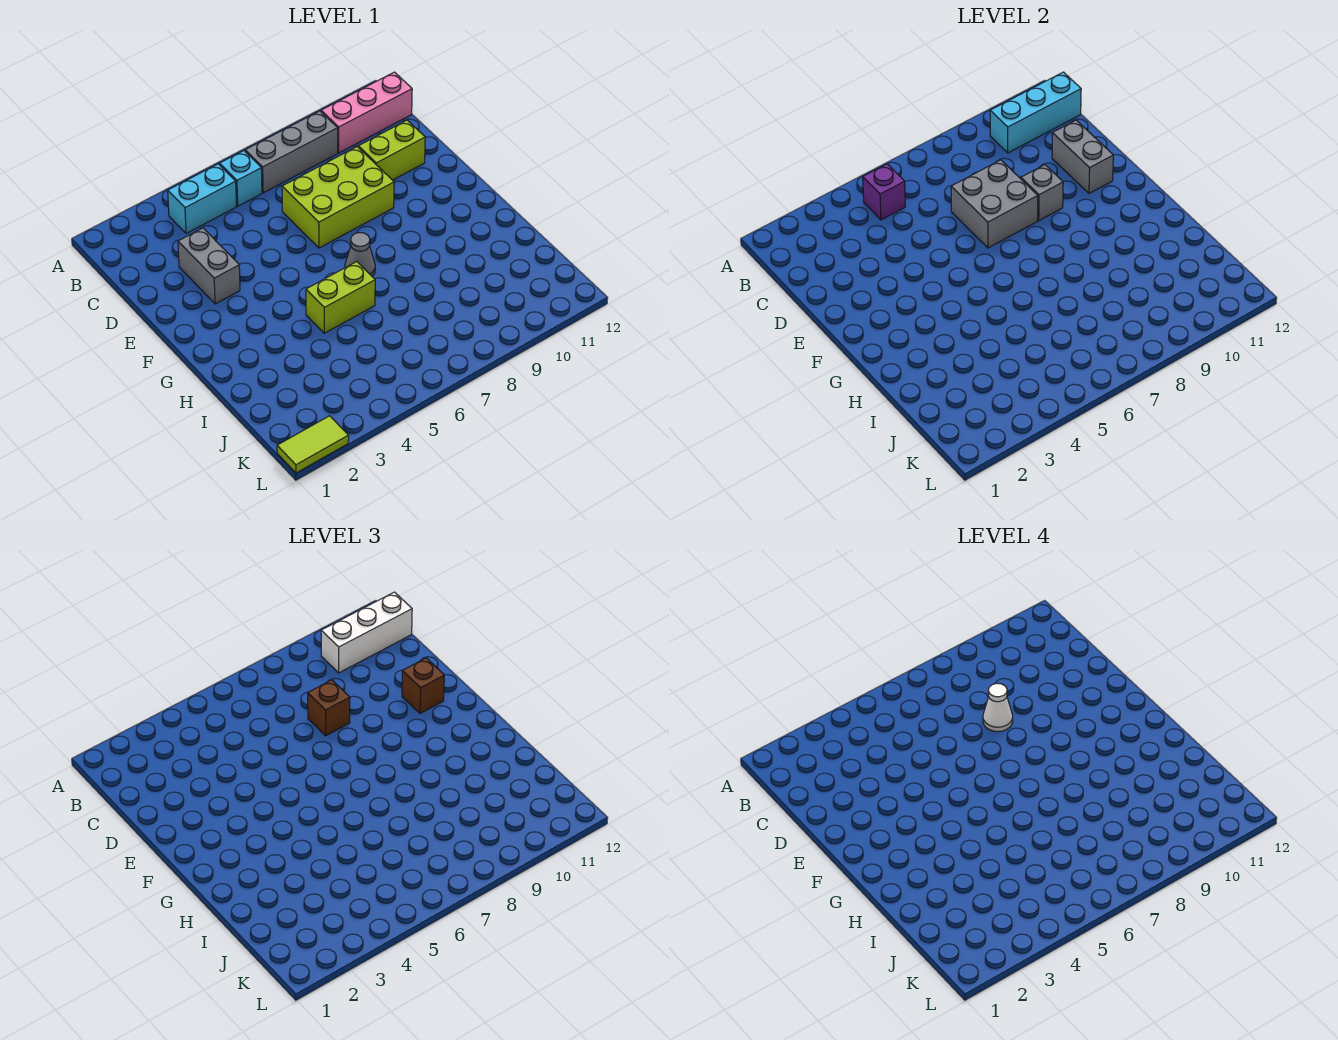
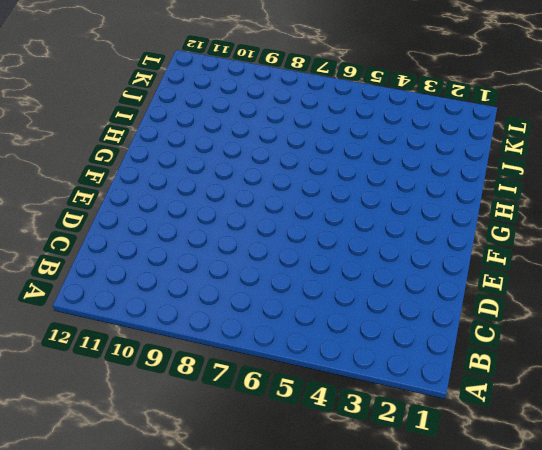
none -> cyan 1x2 brick [168,164,236,233]
none -> cyan 1x1 brick [220,150,262,206]
none -> grey 1x3 brick [245,111,338,193]

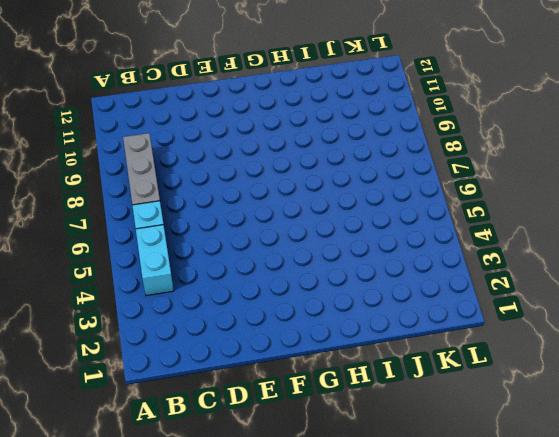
none -> pink 1x3 brick [321,72,412,153]
none -> grey 1x2 brick [178,228,240,304]
none -> lime 2x3 brick [282,147,394,248]

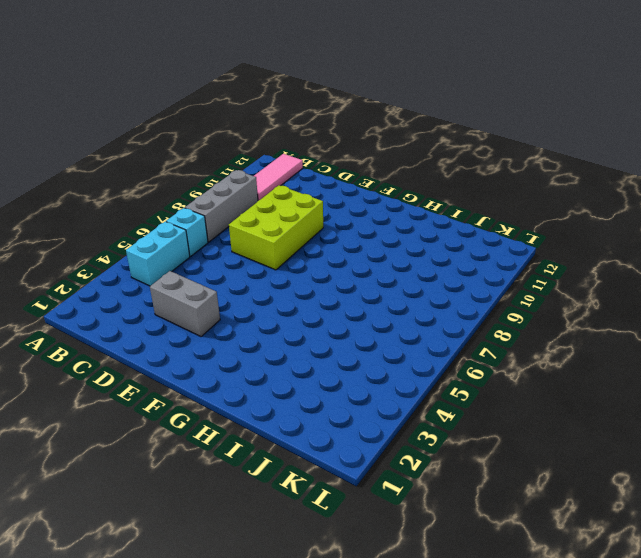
pink 1x3 tile [254,154,303,201] -> pink 1x3 brick [321,72,412,153]
none -> lime 1x2 brick [358,120,425,180]
none -> grey 1x1 cone [345,233,375,277]
none -> lime 1x2 brick [306,262,375,333]

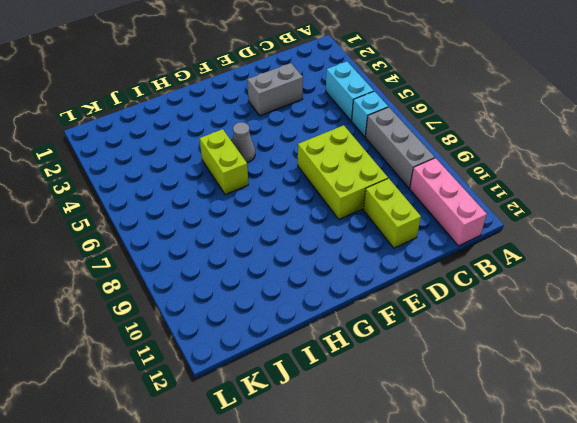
grey 1x1 cone [232,122,255,163] -> grey 1x1 cone moved to [345,233,375,277]
none -> lime 1x2 tile [277,416,349,473]
none -> purple 1x1 brick [863,164,905,220]
none -> cyan 1x3 brick [990,72,1081,153]

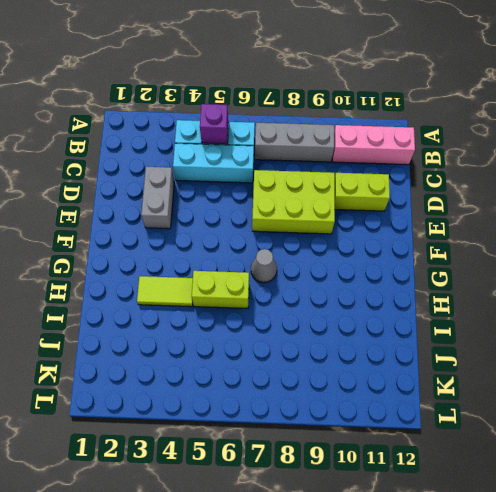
cyan 1x3 brick [173,143,254,183] -> cyan 1x3 brick moved to [990,72,1081,153]
lime 1x2 tile [137,276,193,307] -> lime 1x2 tile moved to [277,416,349,473]
none -> grey 2x2 brick [951,160,1038,248]
none -> grey 1x2 brick [1052,120,1113,193]
none -> grey 1x1 brick [1021,165,1063,220]

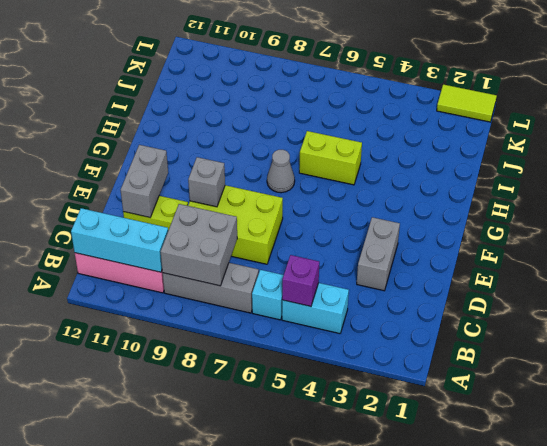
grey 2x2 brick [161,204,237,286] -> grey 2x2 brick moved to [951,160,1038,248]
none -> white 1x3 brick [321,592,412,673]
none -> brown 1x1 brick [308,680,350,736]
none -> brown 1x1 brick [402,658,444,713]

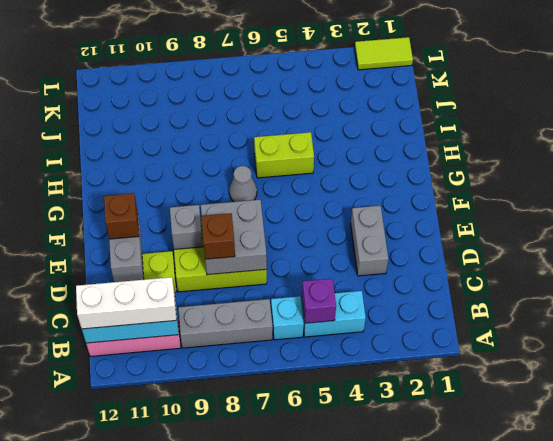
none -> white 1x1 cone [983,683,1013,732]

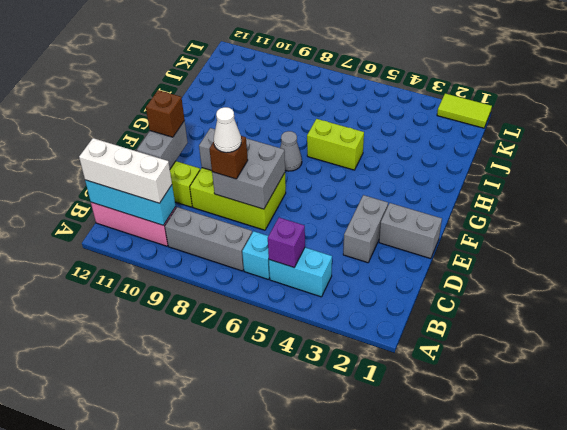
grey 1x2 brick [379,203,442,259] -> none

